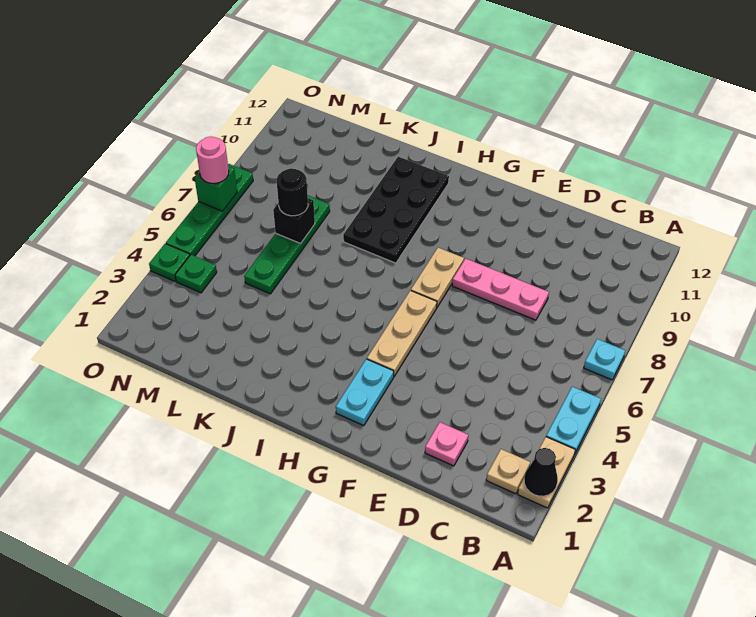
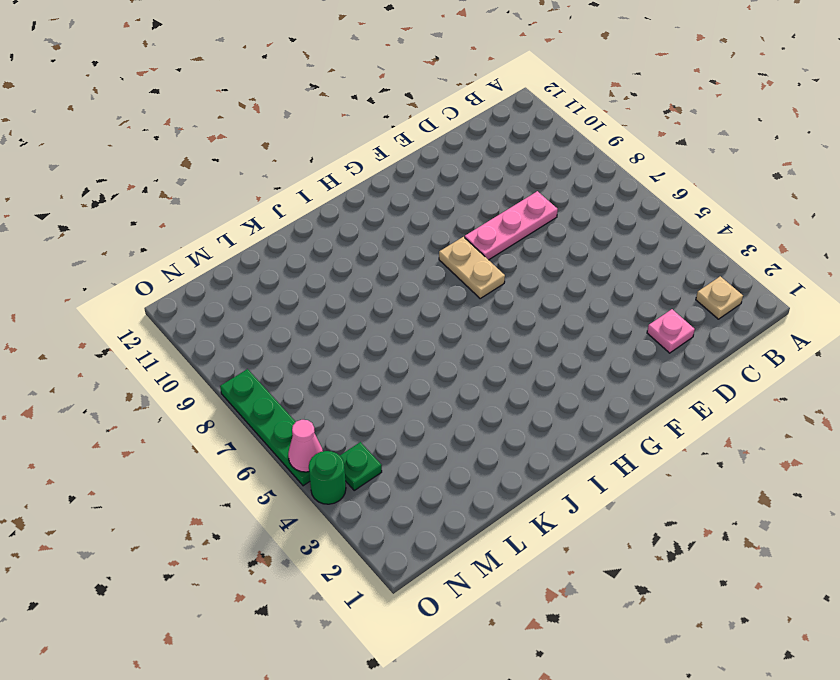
green 1x1 round brick [309,451,346,504] -> green 1x1 plate [149,244,190,281]
pink 1x1 cone [288,420,323,472] -> none
none -> tan 1x2 plate [518,437,575,508]
none -> cyan 1x2 plate [546,387,601,455]
none -> cyan 1x1 plate [584,339,625,380]

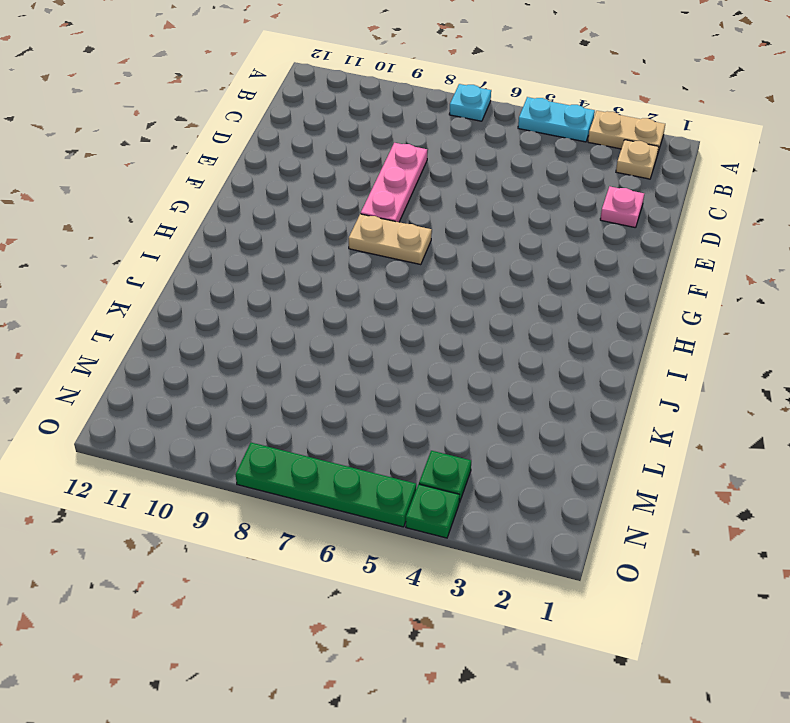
none -> cyan 1x2 plate [336,359,394,426]
none -> tan 1x3 plate [367,290,437,376]
none -> black 2x4 plate [343,157,449,263]

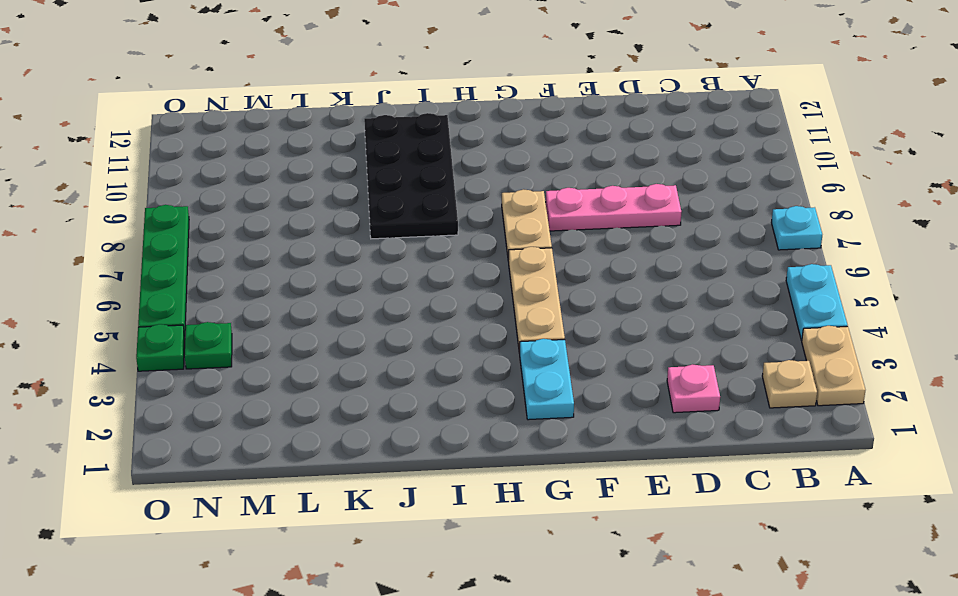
none -> green 1x4 plate [244,196,330,294]
none -> black 1x1 cone [524,448,558,496]
none -> black 1x1 brick [273,198,315,243]

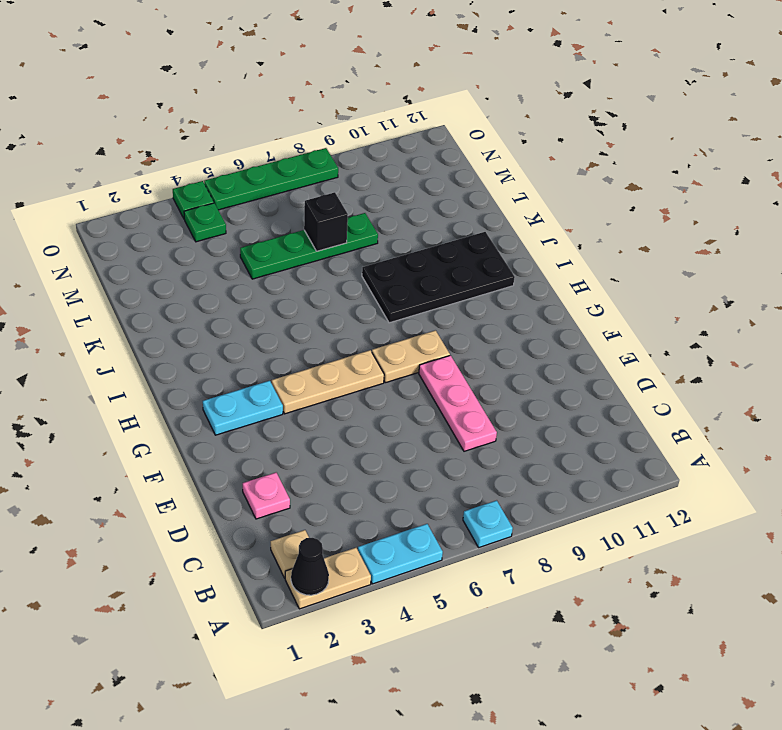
none -> green 1x1 brick [195,166,237,211]
none -> black 1x1 round brick [277,168,308,216]
none -> pink 1x1 round brick [196,137,229,183]

